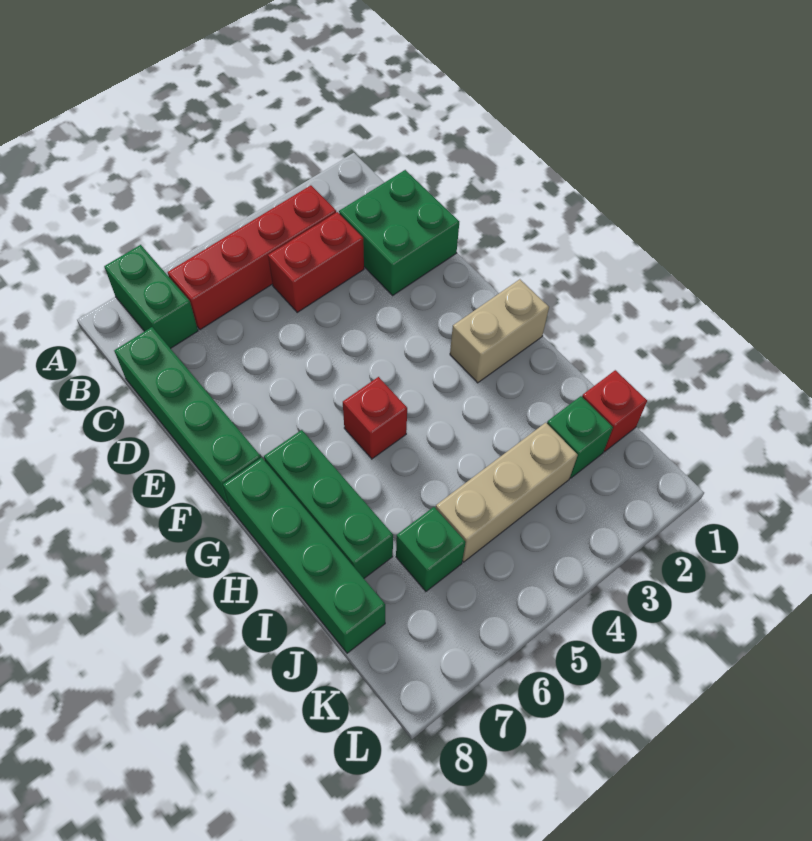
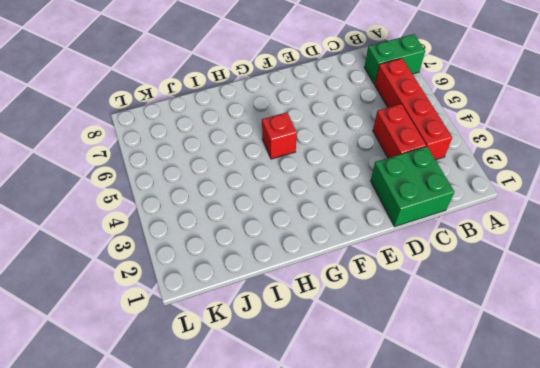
none -> green 1x4 brick [114,327,261,506]
none -> tan 1x2 brick [450,279,549,383]
none -> green 1x3 brick [264,430,393,578]

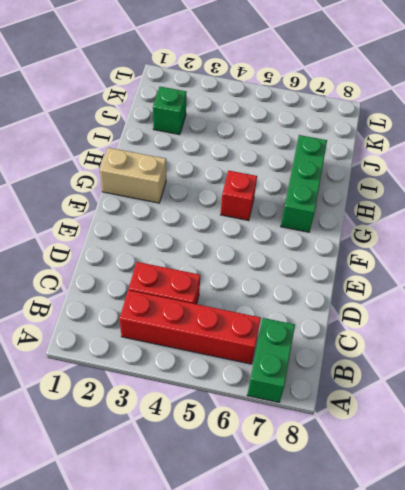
none -> green 2x2 brick [339,170,459,295]
none -> green 1x4 brick [114,327,261,506]
none -> green 1x4 brick [223,458,385,653]

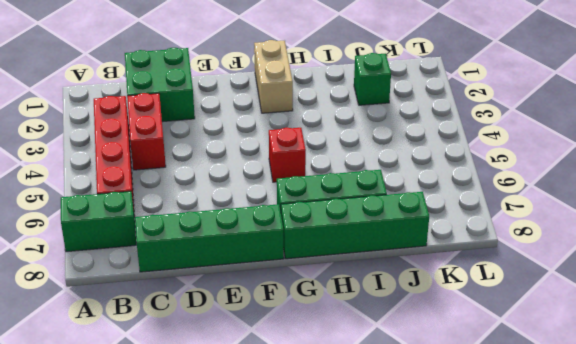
none -> red 1x1 brick [582,370,647,452]
none -> tan 1x3 brick [436,423,578,562]
none -> green 1x1 brick [396,507,466,591]

